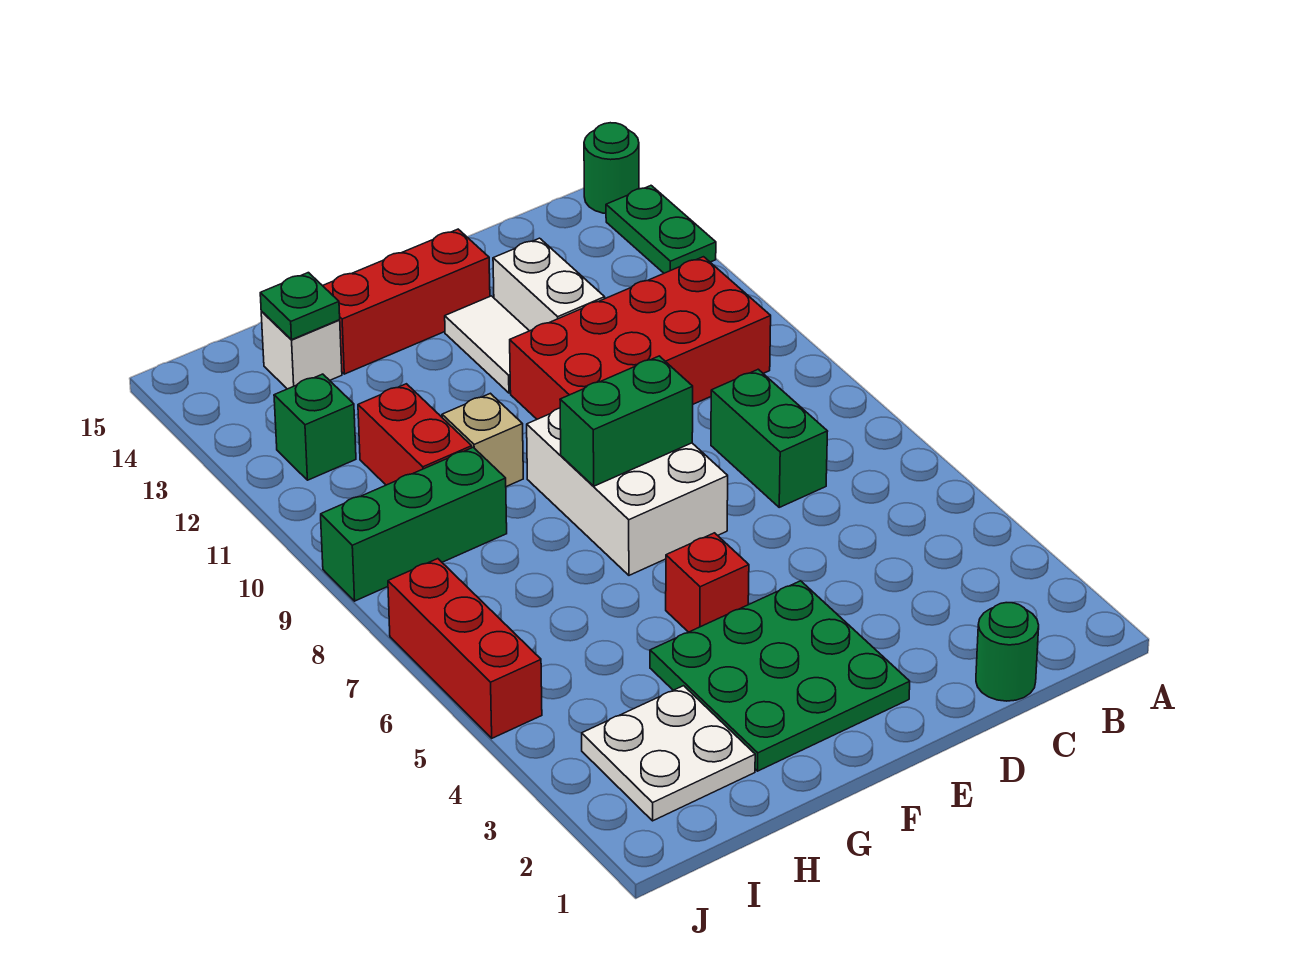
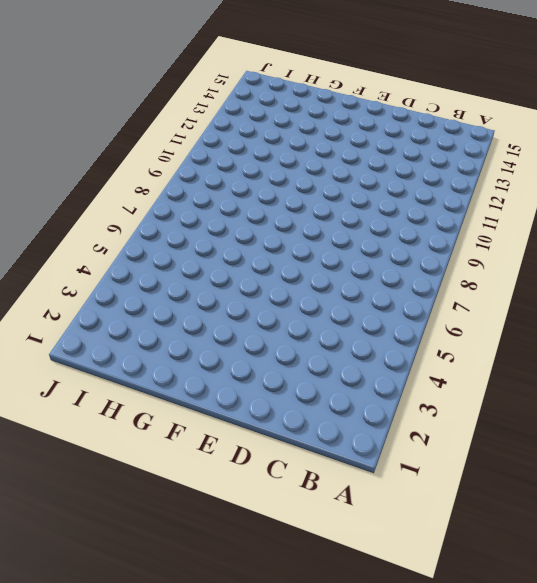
none -> green 1x2 plate [606,186,716,273]
none -> green 1x1 round brick [584,123,639,213]
none -> red 2x4 brick [510,257,771,419]

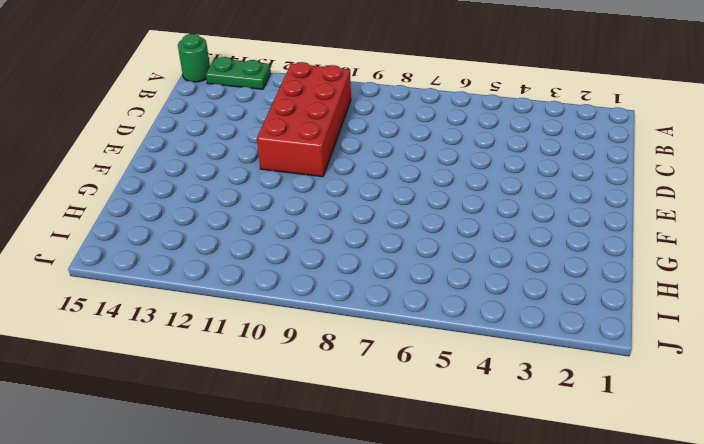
none -> green 1x1 round brick [976,603,1039,701]
none -> green 1x2 brick [711,369,828,507]
none -> white 1x2 brick [493,238,605,331]

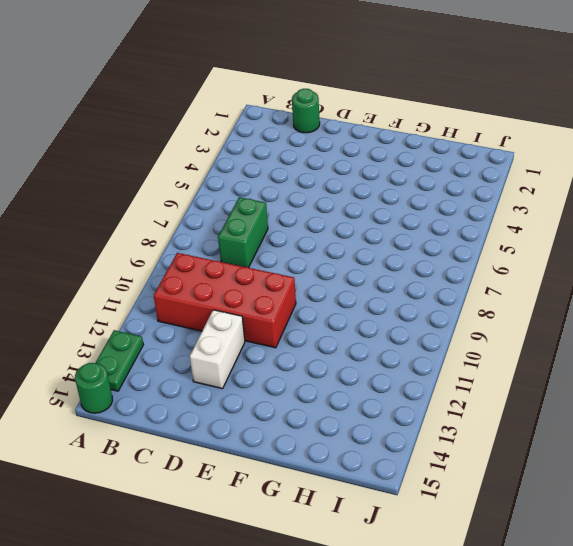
none -> green 3x3 plate [650,581,910,771]
none -> white 2x3 brick [527,408,728,575]
none -> white 1x2 tile [445,296,529,393]

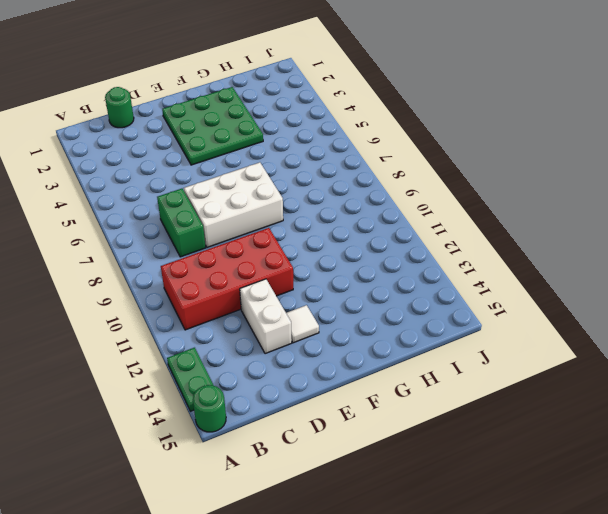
white 2x3 brick [184,162,283,248] -> white 2x3 brick turned to [527,408,728,575]
white 1x1 tile [286,305,319,343] -> white 1x2 tile [445,296,529,393]
none -> red 1x3 brick [323,229,490,374]
none -> red 1x1 brick [666,533,749,632]
none -> tan 1x1 brick [442,393,523,487]

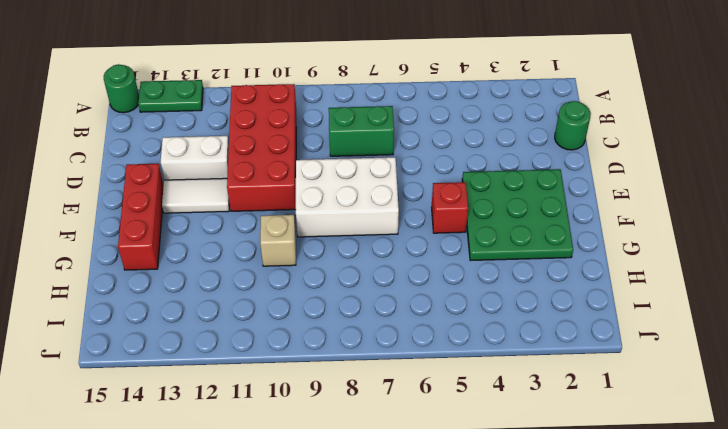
none -> white 2x2 plate [582,686,755,821]
none -> green 1x3 brick [321,447,507,601]
none -> red 1x2 brick [358,384,472,485]

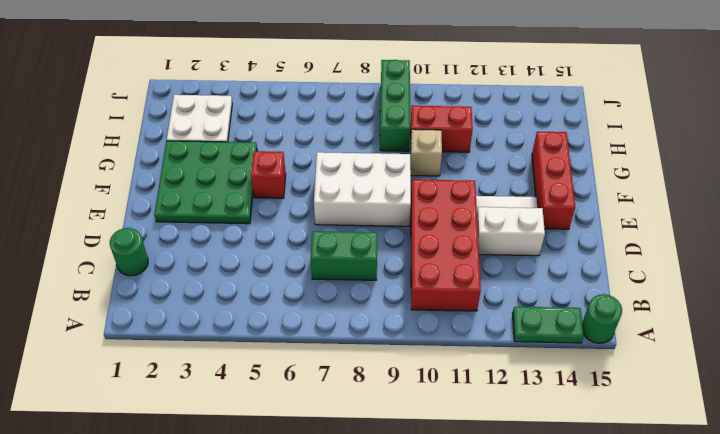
none -> white 1x1 brick [261,311,342,389]
none -> green 1x1 brick [274,374,356,480]
none -> red 1x3 brick [388,559,542,738]

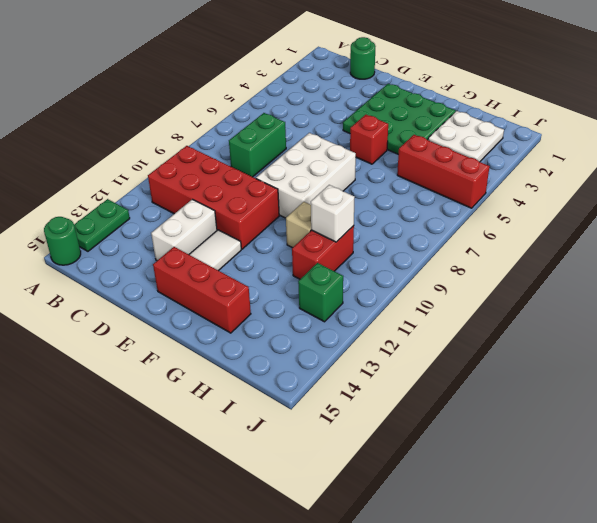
red 1x3 brick [397,135,490,208] -> red 1x3 brick turned to [388,559,542,738]
white 1x1 brick [311,185,354,242] -> white 1x1 brick moved to [261,311,342,389]
none -> green 1x3 brick [321,447,507,601]
none -> green 1x2 brick [560,356,693,486]
none -> green 1x1 plate [260,273,340,340]

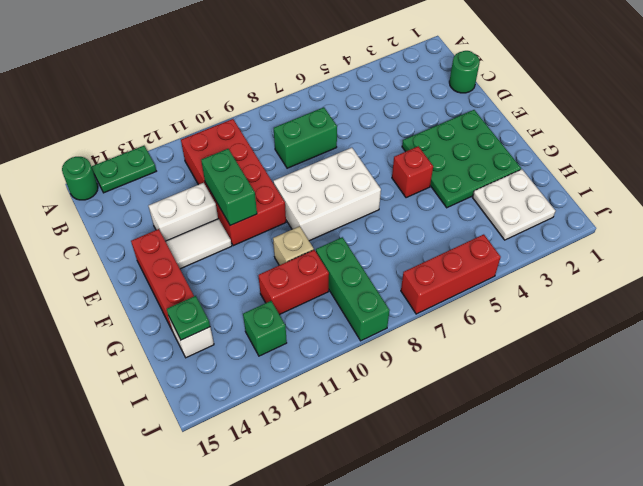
green 1x2 brick [201,149,257,226] -> green 1x2 brick moved to [560,356,693,486]

